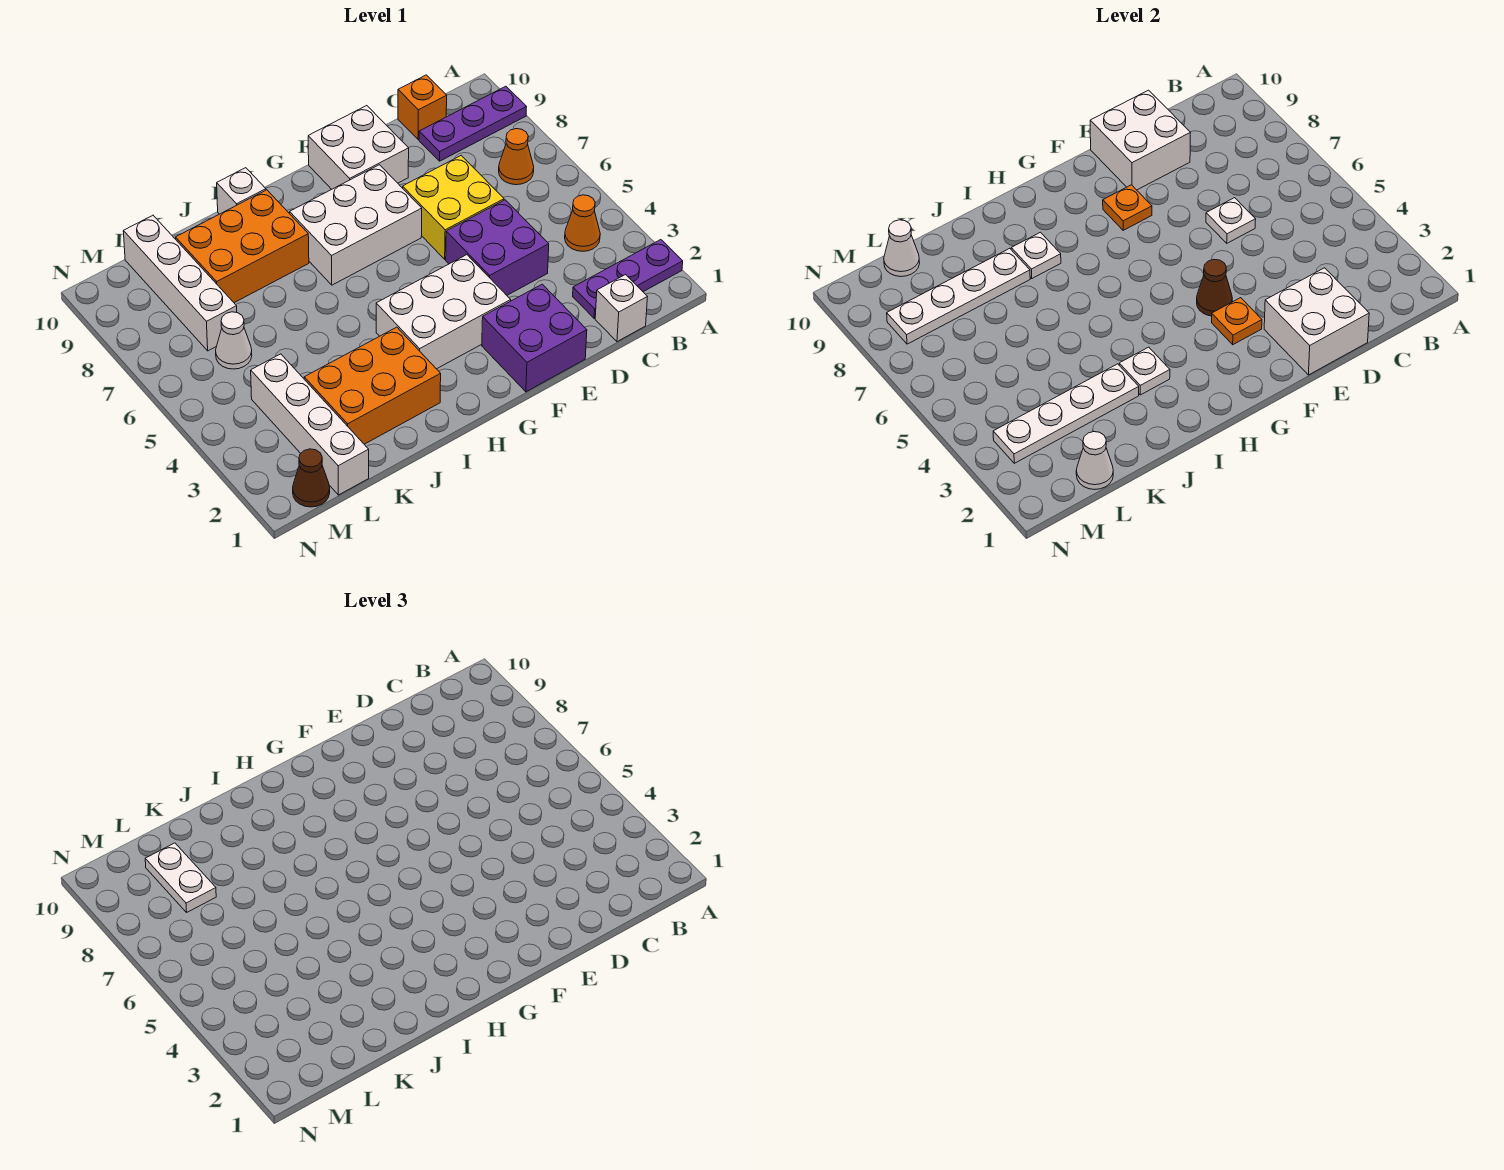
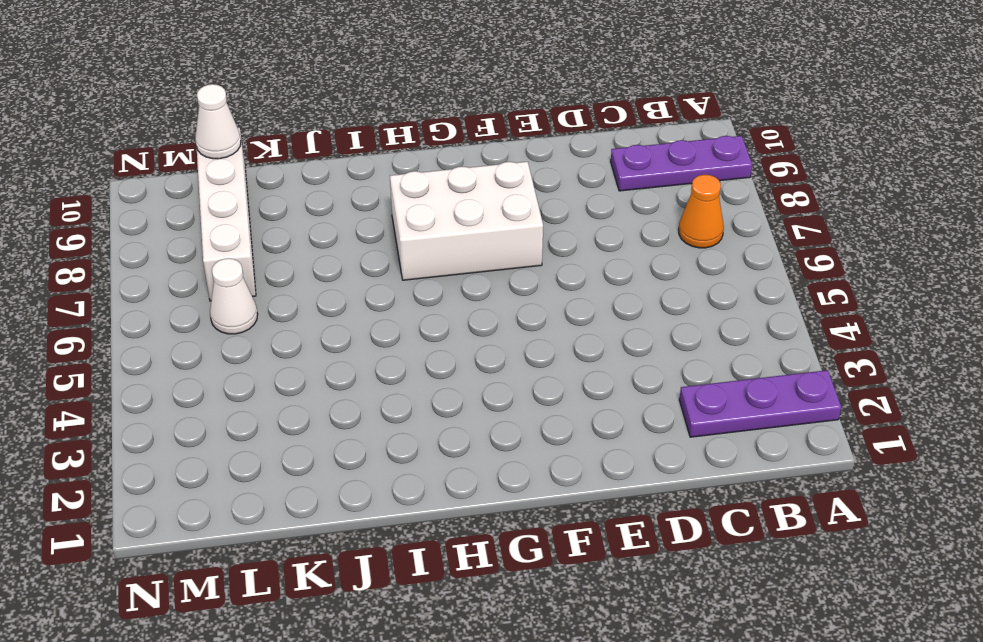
none -> orange 1x1 cone [565,195,600,251]
none -> white 1x1 brick [595,275,647,342]
none -> orange 1x1 brick [398,75,447,140]
none -> purple 2x2 brick [446,200,549,295]

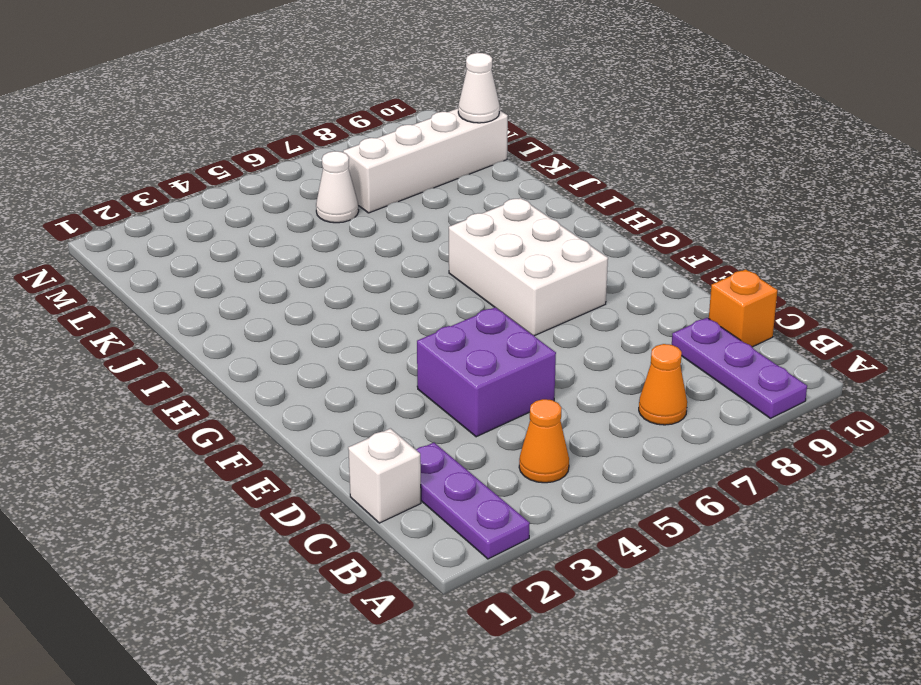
none -> yellow 2x2 brick [403,156,504,259]
none -> purple 2x2 brick [482,284,587,392]
none -> white 2x2 brick [308,106,409,189]
none -> white 2x3 brick [376,255,511,369]

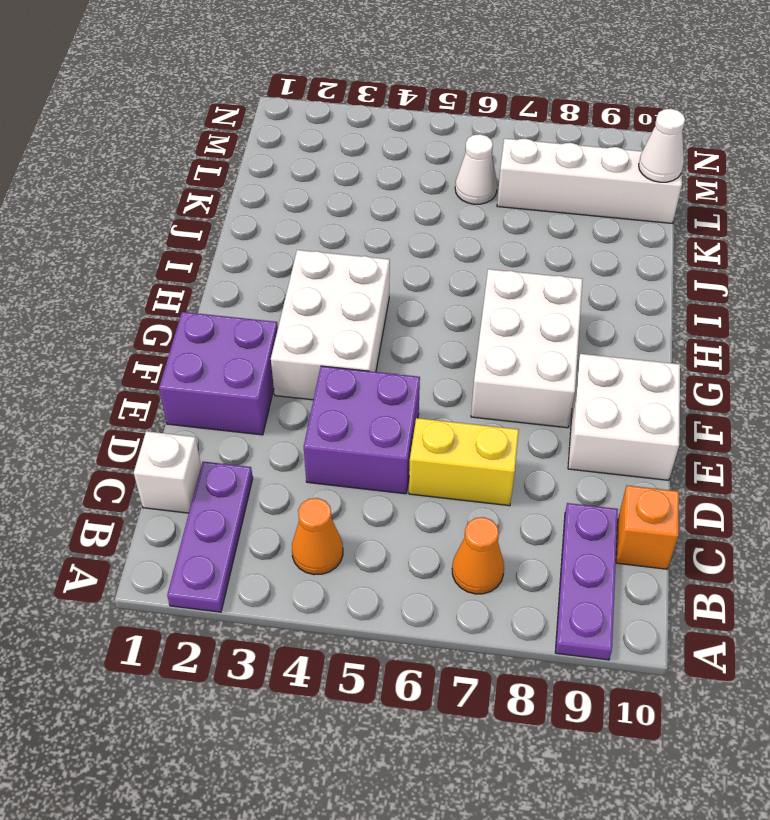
yellow 1x2 brick [409,418,519,506] -> yellow 2x2 brick [403,156,504,259]
none -> orange 2x3 brick [304,327,441,444]
none -> orange 2x3 brick [176,190,309,303]
none -> white 1x1 brick [217,168,266,214]
none -> white 1x4 brick [251,354,369,495]

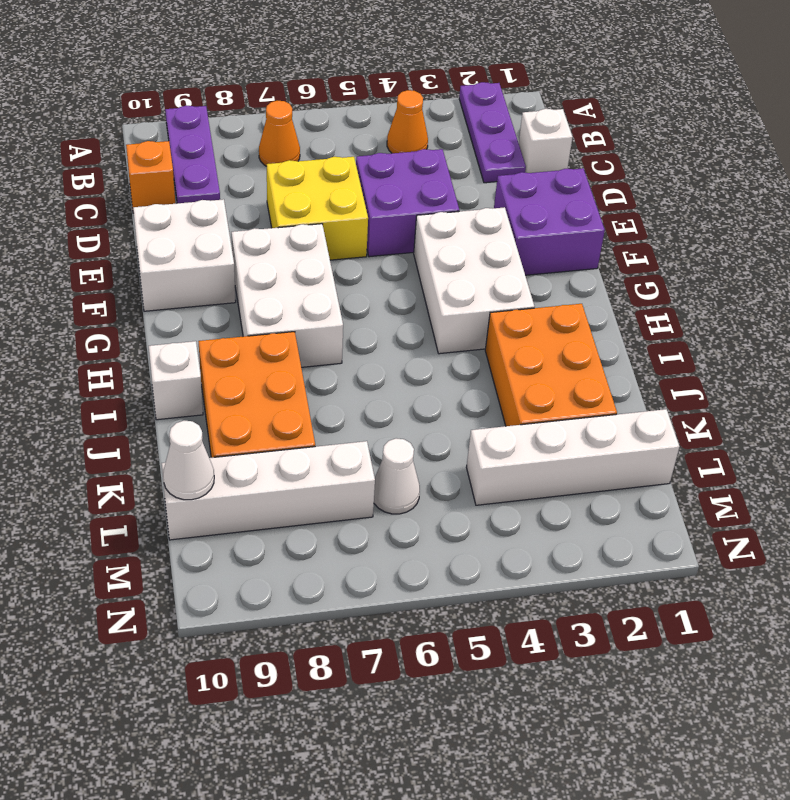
none -> brown 1x1 cone [293,449,330,507]
none -> white 2x2 brick [1264,268,1369,375]
none -> white 1x1 plate [1206,198,1256,243]
none -> white 2x2 brick [1090,90,1190,190]

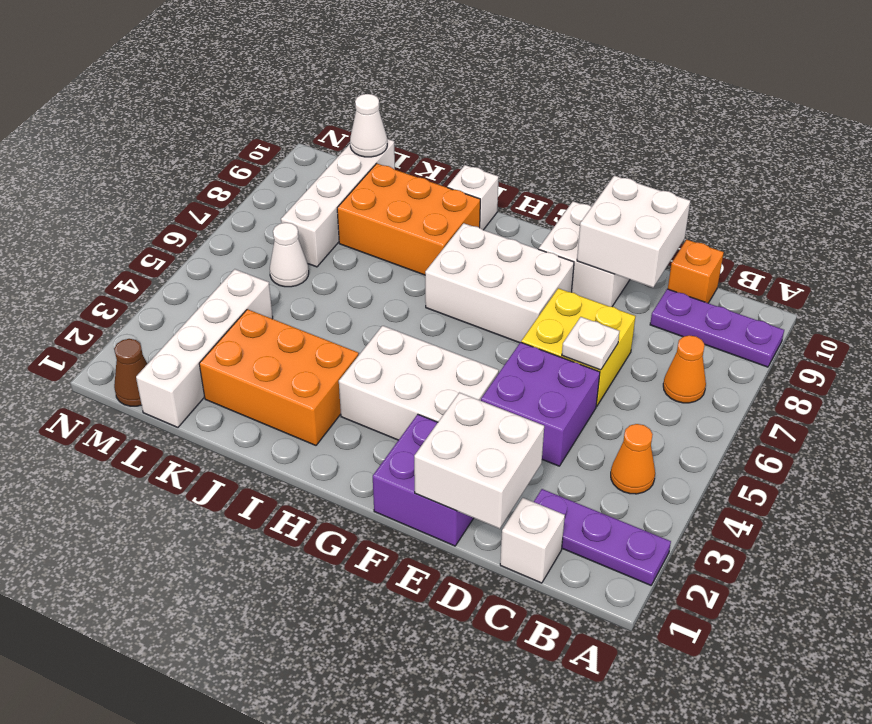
none -> orange 1x1 plate [1212,298,1262,345]
none -> brown 1x1 cone [1197,260,1232,316]
none -> orange 1x1 plate [1103,185,1152,230]
none -> white 1x1 plate [1119,347,1170,395]

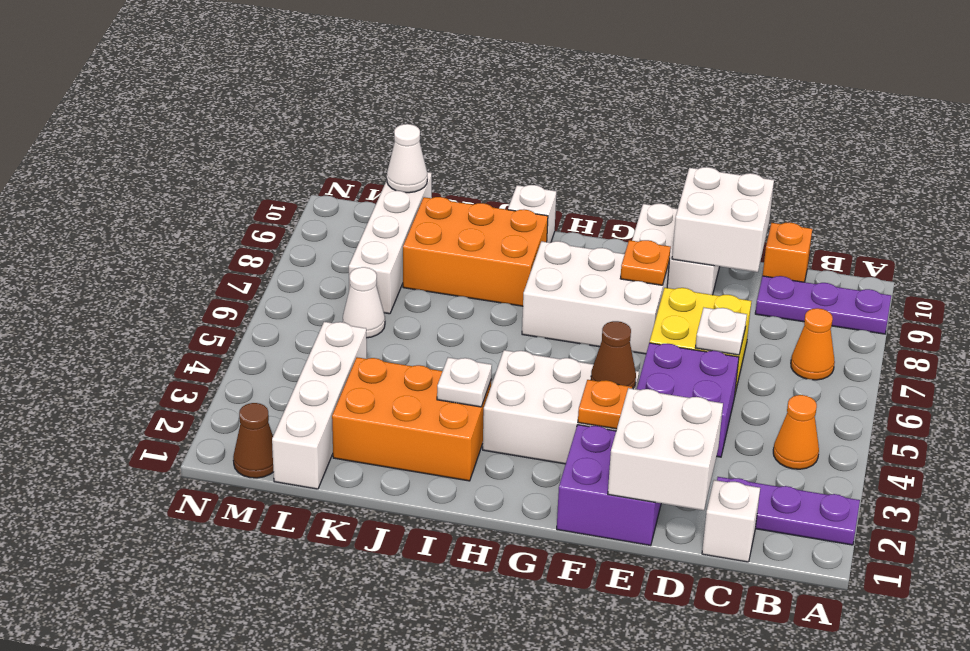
none -> white 1x1 plate [1011,232,1061,278]
none -> white 1x4 plate [993,364,1139,463]
none -> white 1x4 plate [887,248,1030,344]
none -> white 1x1 cone [1076,432,1113,490]

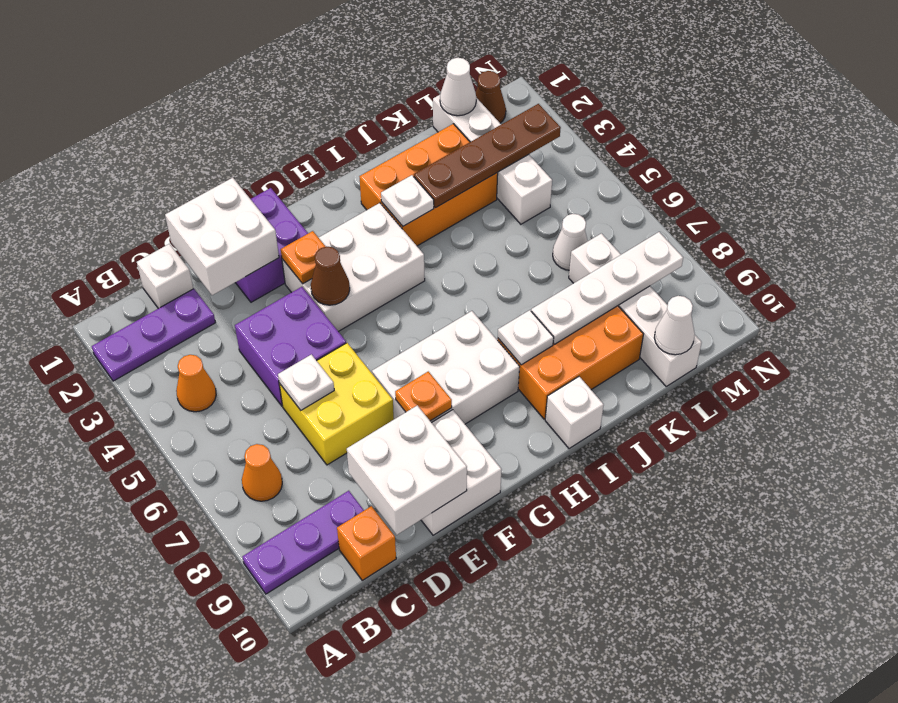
brown 1x4 plate [414,104,561,208] -> white 1x4 plate [993,364,1139,463]
none -> white 1x2 plate [145,843,216,912]

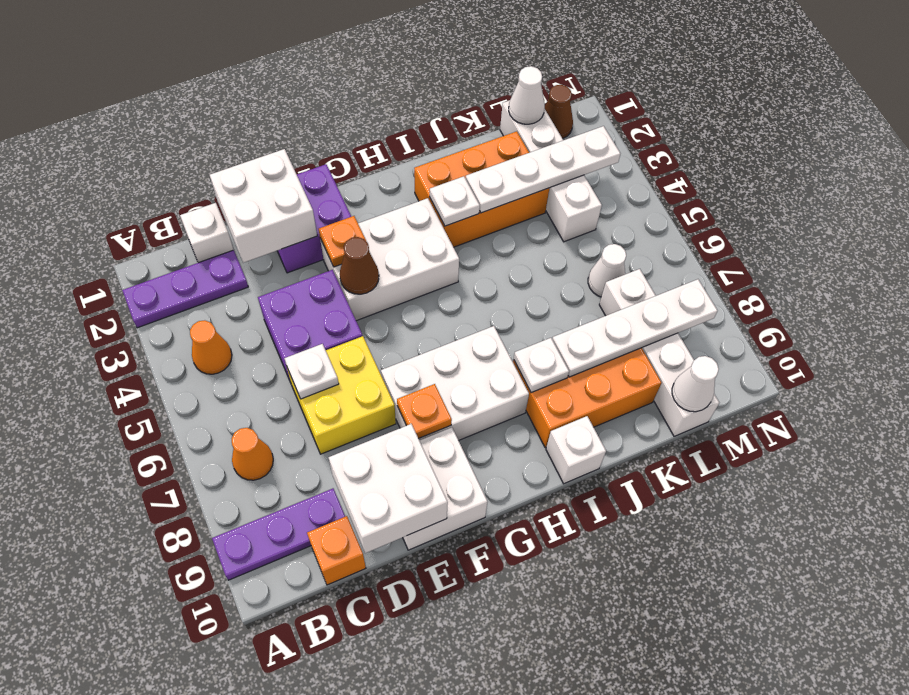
none -> white 1x2 plate [145,843,216,912]

